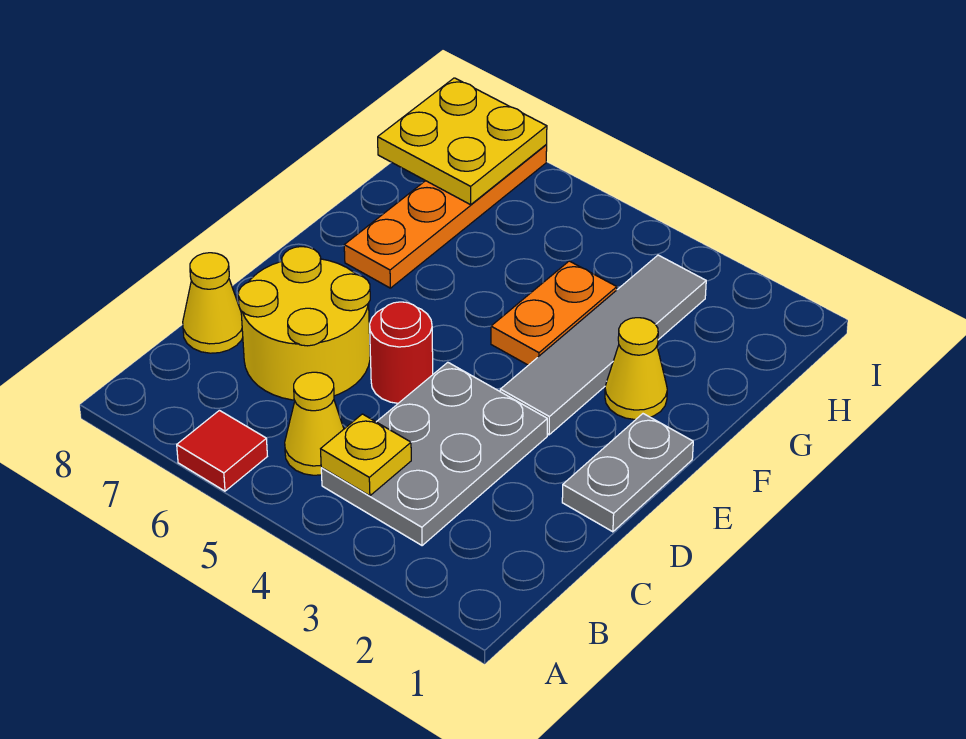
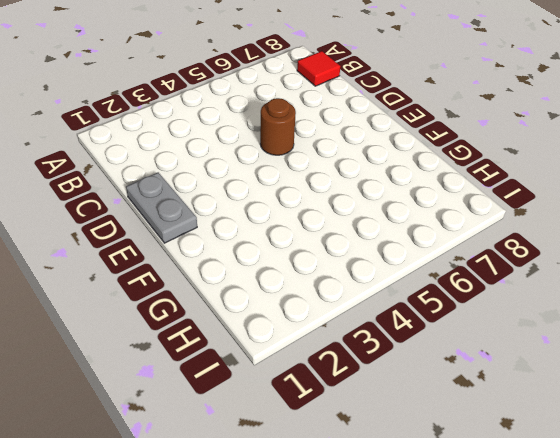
red 1x1 tile [297,51,340,86] -> red 1x1 tile moved to [177,410,267,491]
brown 1x1 round brick [260,98,296,155] -> red 1x1 round brick [370,302,433,403]
none -> grey 2x3 plate [321,362,547,546]
none -> yellow 1x1 cone [285,372,344,475]
none -> yellow 2x2 round brick [238,247,370,400]

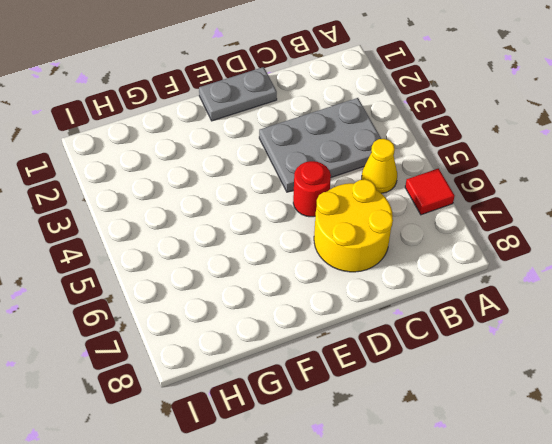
none -> yellow 1x1 cone [183,253,243,353]
none -> grey 1x4 tile [500,255,706,435]
none -> yellow 1x1 cone [605,318,667,420]

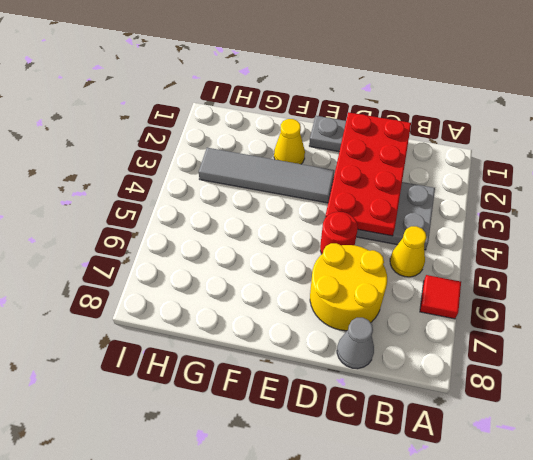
red 2x4 plate [325,112,411,236] -> none
grey 1x1 cone [337,318,374,369] -> yellow 1x1 cone [183,253,243,353]
none -> orange 1x2 plate [491,261,617,365]
none -> orange 1x4 plate [344,145,547,288]
none -> yellow 1x1 plate [321,414,411,496]

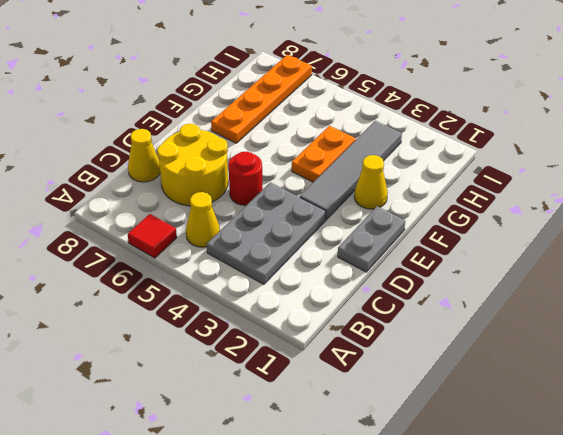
none -> yellow 1x1 plate [321,414,411,496]
none -> yellow 2x2 plate [378,78,547,205]

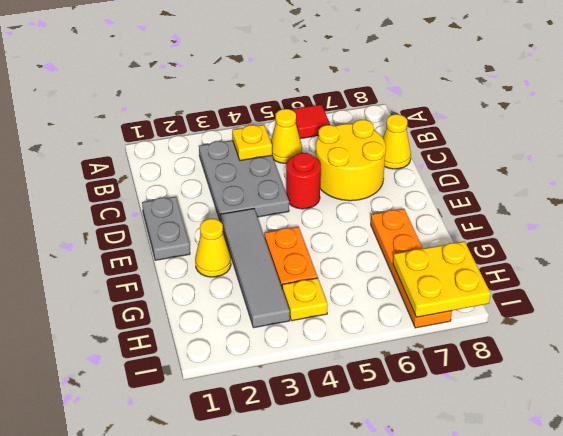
yellow 1x1 plate [282,278,328,321] -> none

